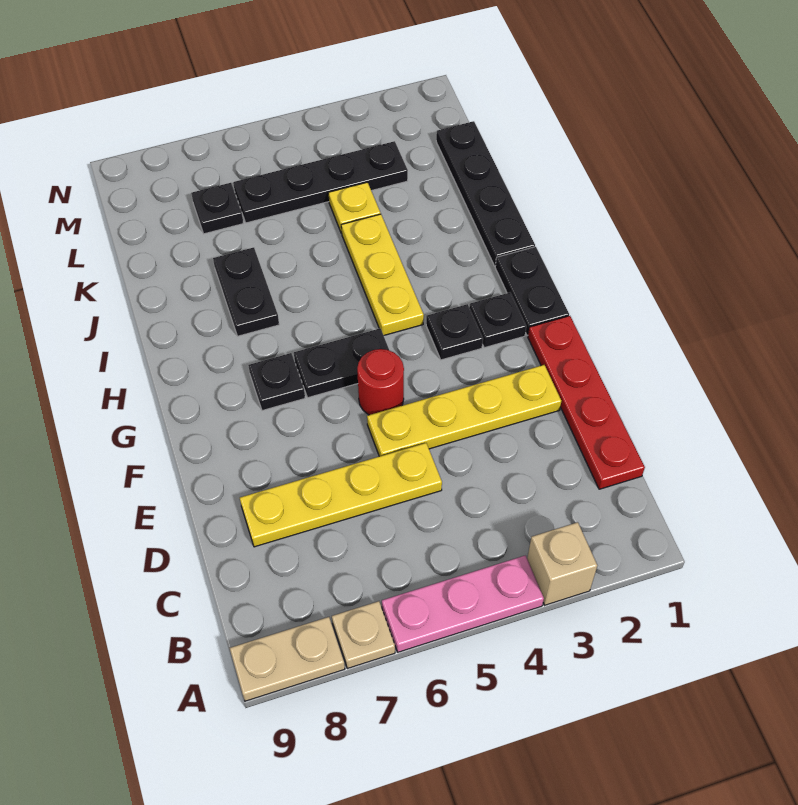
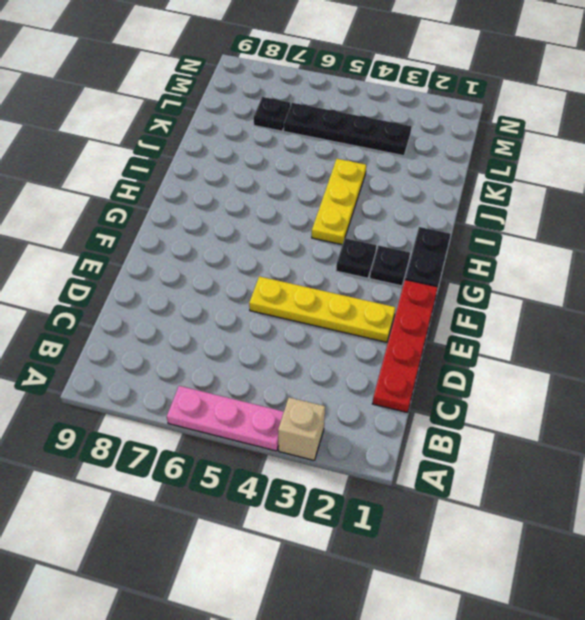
none -> tan 1x1 plate [332,601,395,668]
none -> tan 1x2 plate [230,617,345,701]
none -> yellow 1x4 plate [240,443,442,547]

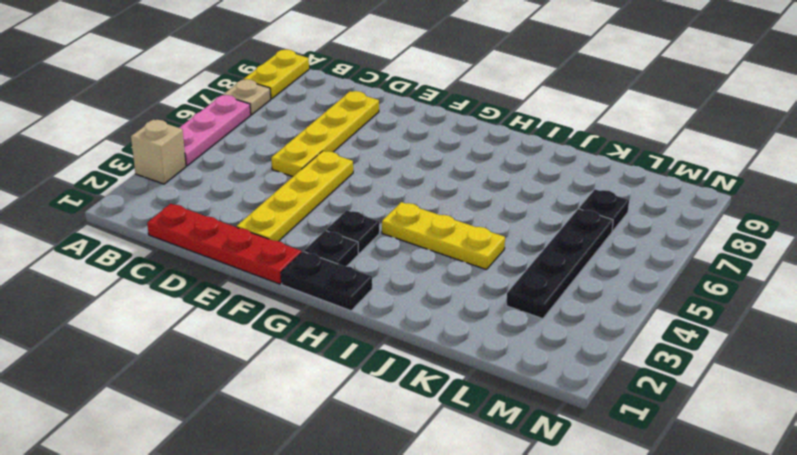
yellow 1x2 plate [244,49,309,99] -> tan 1x2 plate [230,617,345,701]
none -> red 1x1 round brick [357,349,404,415]
none -> black 1x2 plate [294,328,390,398]
none -> black 1x1 plate [248,353,305,411]

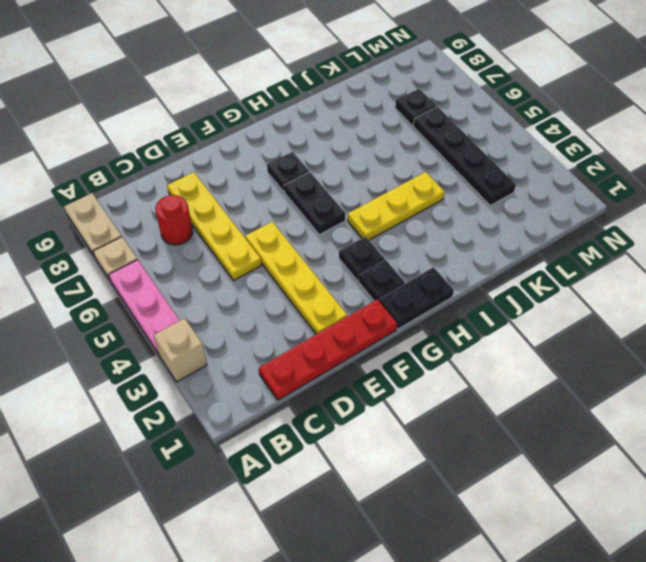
red 1x1 round brick [155,195,193,245] -> red 1x1 round brick moved to [357,349,404,415]
none -> black 1x4 plate [436,121,535,266]
none -> black 1x2 plate [213,247,279,336]
none -> yellow 1x1 plate [328,182,381,233]

